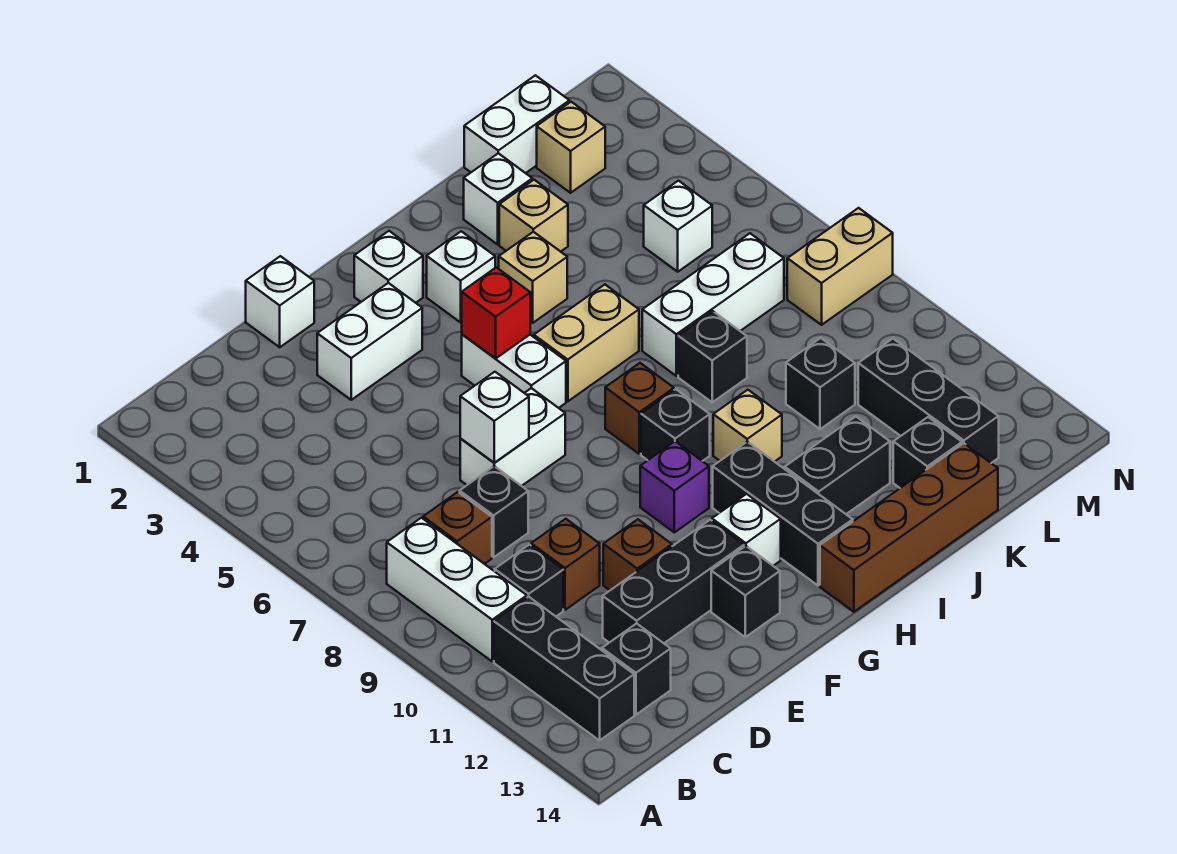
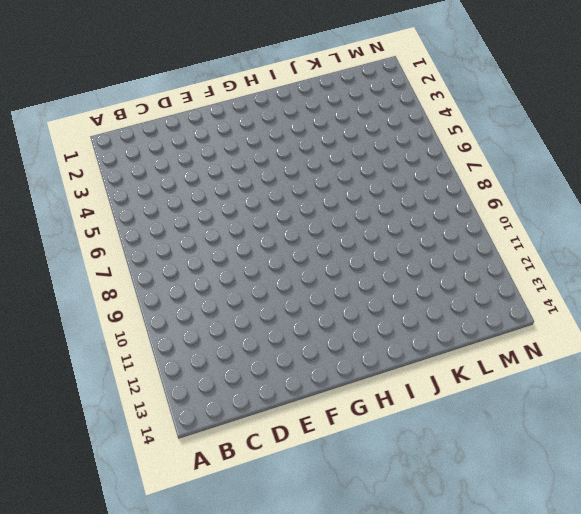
none -> white 1x3 brick [387,518,527,661]
none -> black 1x3 brick [494,597,634,740]
none -> brown 1x1 brick [423,492,492,564]
none -> black 1x1 brick [495,545,563,616]

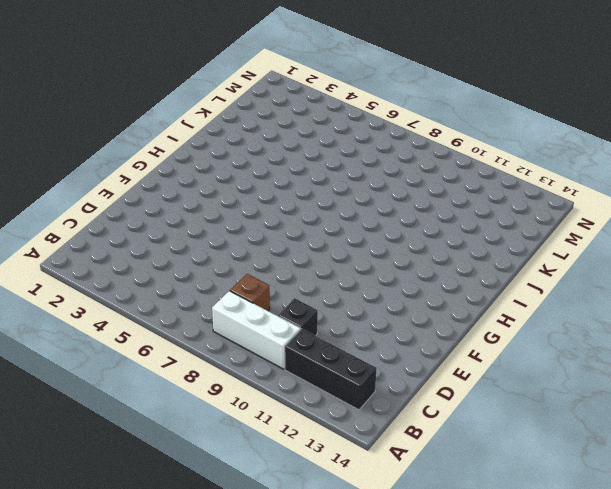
none -> black 1x1 brick [602,623,671,715]
none -> black 1x1 brick [460,466,528,557]
none -> brown 1x1 brick [531,519,600,610]
none -> black 1x3 brick [603,520,744,643]

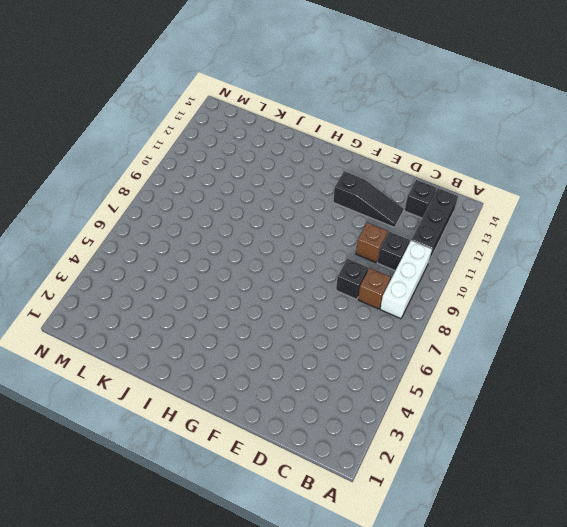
black 1x3 slope [333,171,403,228] -> black 1x3 brick [603,520,744,643]
none -> white 1x1 brick [246,256,314,347]
none -> white 1x2 brick [317,283,422,400]
none -> white 1x2 brick [460,388,565,486]
none -> brown 1x1 brick [603,519,672,590]

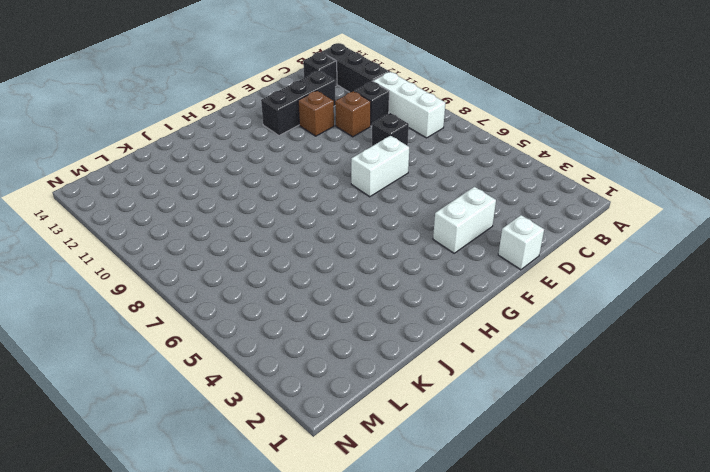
none -> brown 1x1 brick [423,492,492,564]
none -> black 1x1 brick [711,546,780,637]
none -> white 1x1 brick [354,231,423,303]
none -> white 1x2 brick [462,334,566,408]

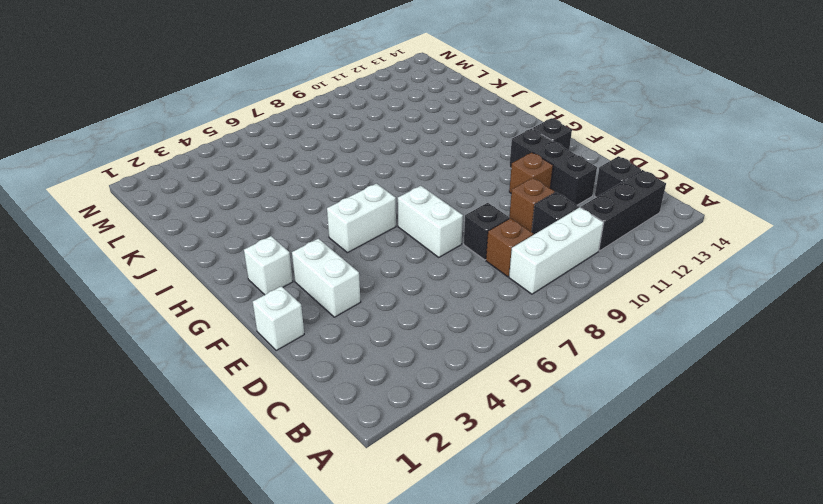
none -> purple 1x1 brick [640,441,709,532]
none -> white 1x1 brick [712,494,781,566]
none -> white 1x1 brick [427,231,495,322]
none -> tan 1x2 brick [534,285,639,401]

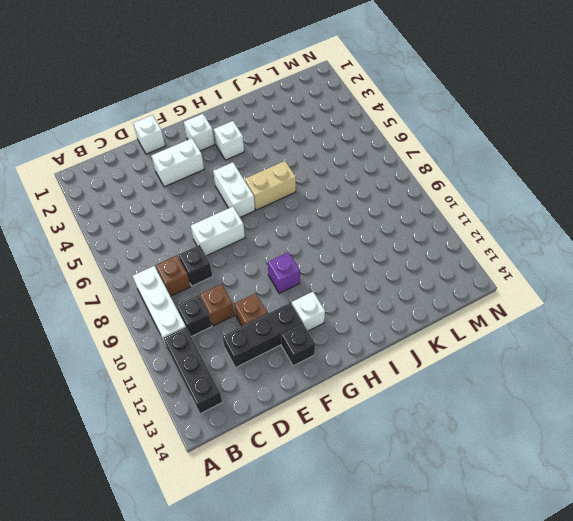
none -> black 1x1 brick [602,623,671,715]
none -> brown 1x1 brick [605,363,674,454]
none -> black 1x1 brick [641,389,710,461]
none -> black 1x3 brick [713,442,853,586]

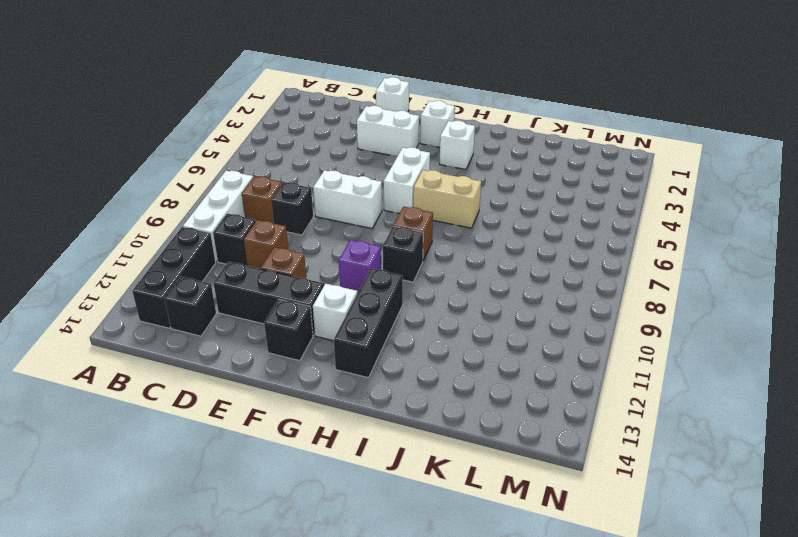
none -> brown 1x4 brick [820,443,998,612]
none -> tan 1x1 brick [499,232,567,323]
none -> tan 1x1 brick [713,390,782,462]
none -> black 1x2 brick [785,417,890,514]

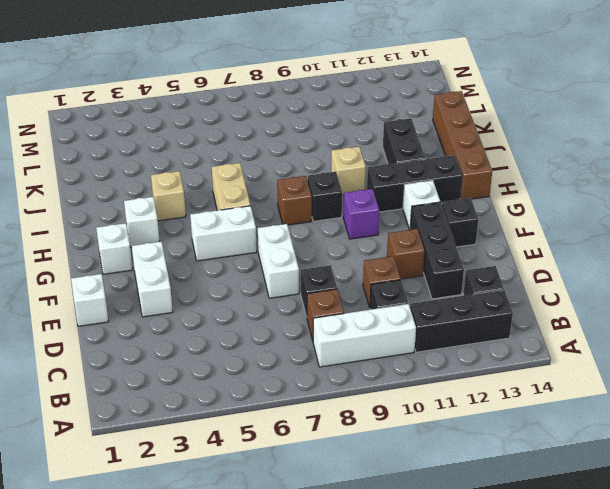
none -> white 1x1 brick [464,153,532,244]
none -> tan 1x1 brick [499,180,568,252]
none -> white 1x3 brick [642,233,784,376]
none -> black 1x1 brick [678,311,747,402]

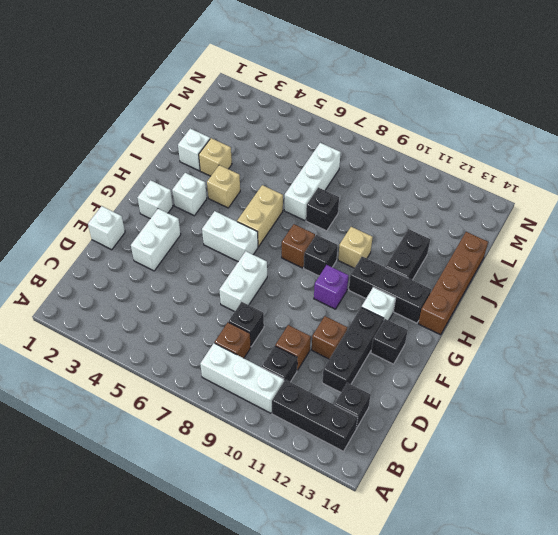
none -> white 1x2 brick [464,75,569,173]
none -> black 1x1 brick [786,338,855,429]
none -> black 1x1 brick [893,417,962,488]
none -> tan 1x1 brick [537,102,605,193]

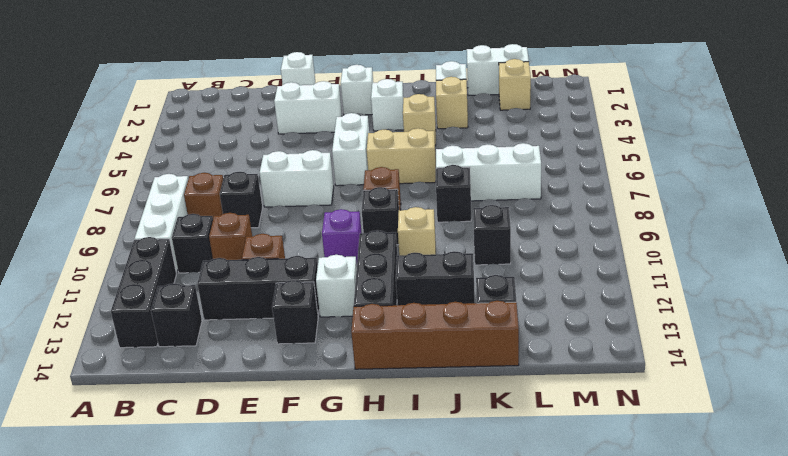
none -> white 1x1 brick [644,181,712,272]
none -> black 1x3 brick [858,339,999,463]
none -> tan 1x2 brick [787,208,893,325]
none -> white 1x1 brick [460,372,529,463]

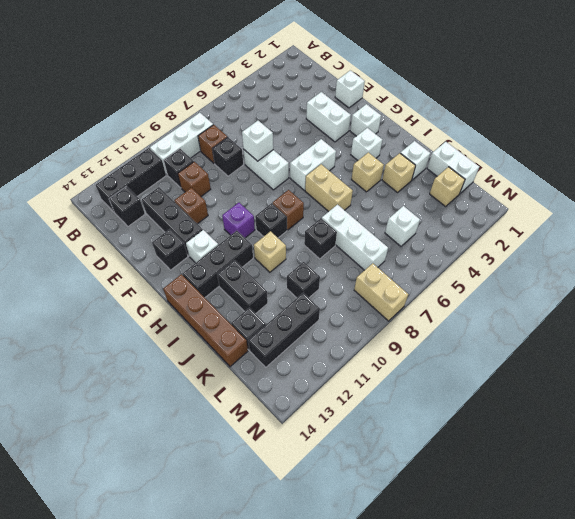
none -> red 1x1 brick [462,267,530,358]

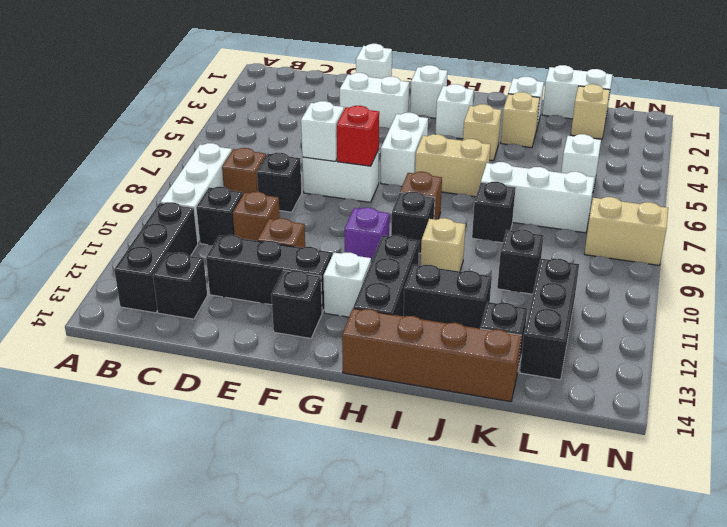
red 1x1 brick [337,106,379,166] -> red 1x1 brick moved to [462,267,530,358]

